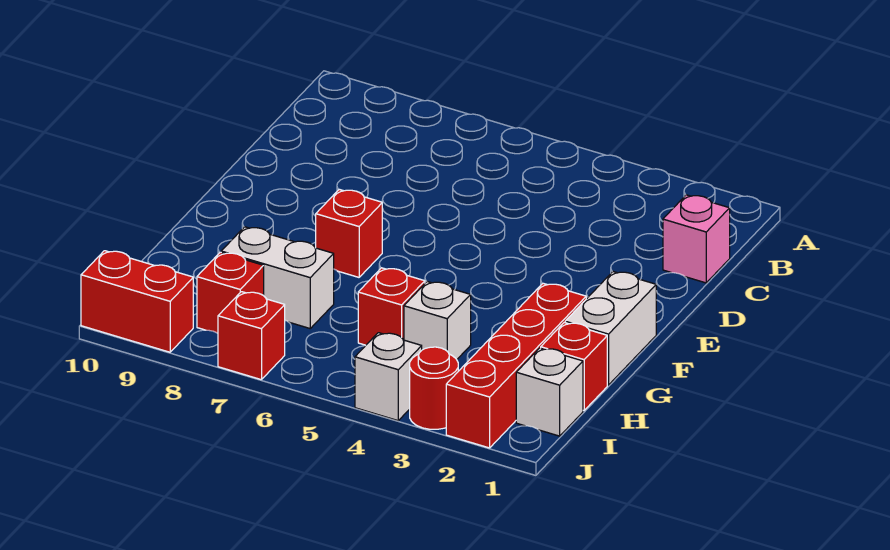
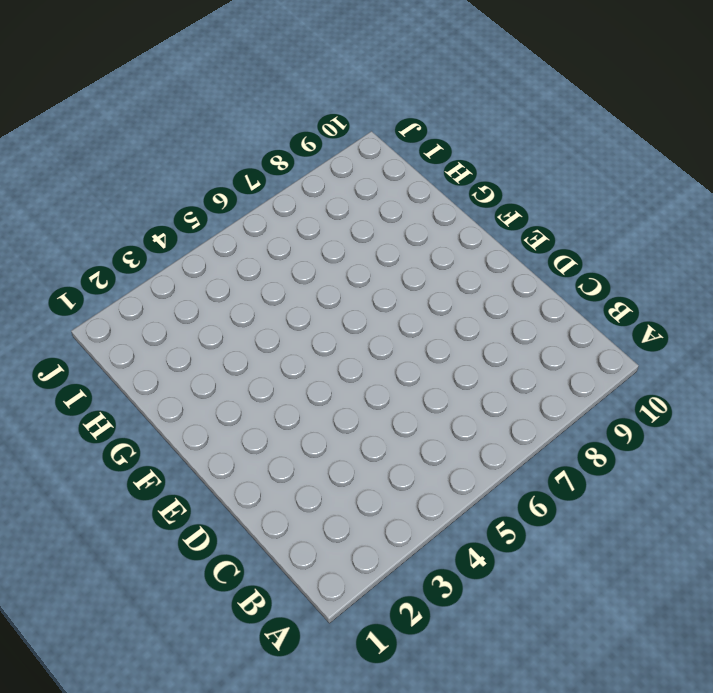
none -> pink 1x1 brick [663,195,730,283]
none -> white 1x2 brick [565,272,656,385]
none -> red 1x1 brick [316,189,382,277]

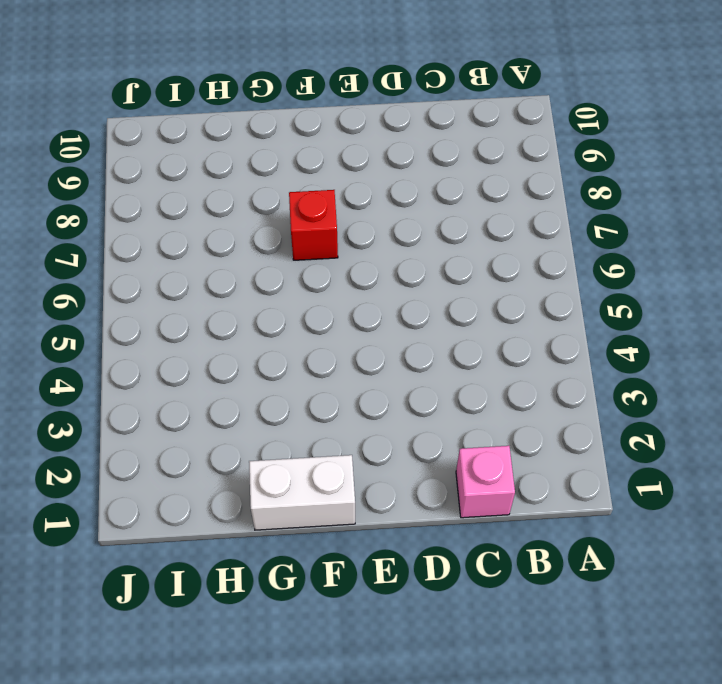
none -> red 1x4 brick [446,283,586,448]
none -> red 1x1 brick [541,323,607,411]
none -> white 1x1 brick [404,282,471,359]

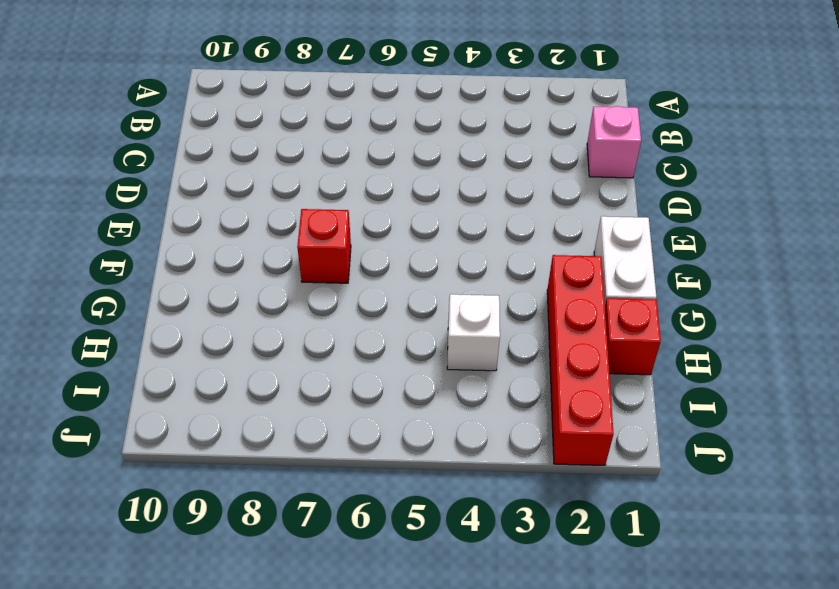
none -> red 1x1 brick [358,268,425,345]
none -> white 1x2 brick [221,227,334,328]
none -> white 1x1 brick [516,348,583,436]

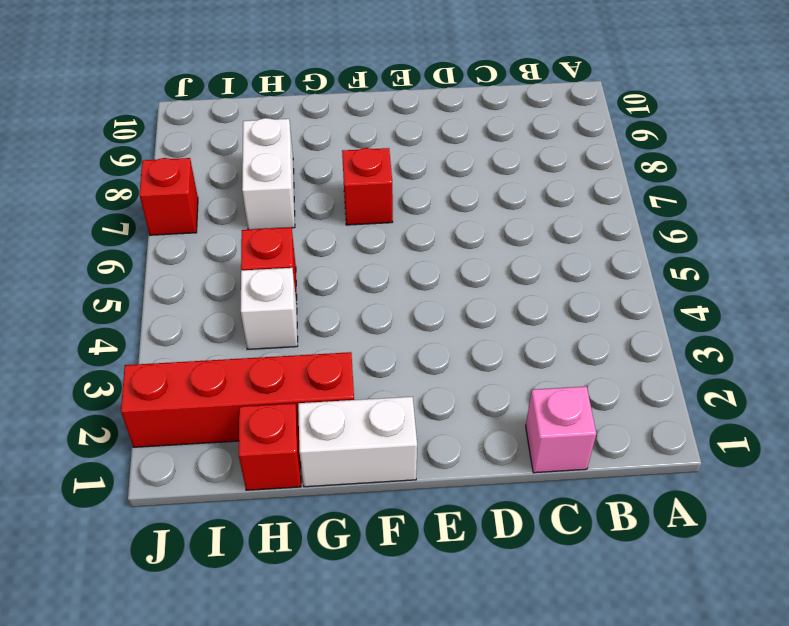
none -> white 1x1 brick [516,348,583,436]
none -> red 1x1 brick [197,252,264,333]
none -> red 1x1 round brick [410,347,458,429]

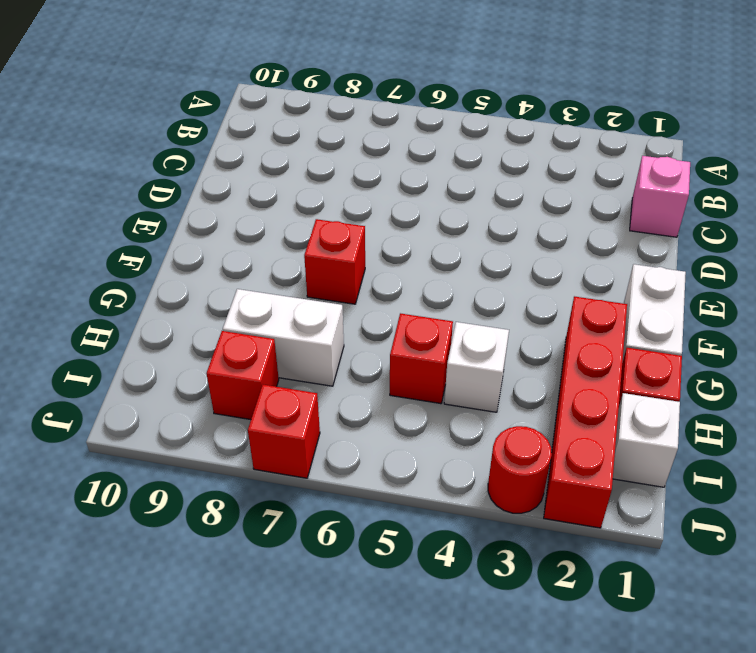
none -> white 1x1 brick [355,333,422,421]
none -> red 1x2 brick [81,251,193,352]

